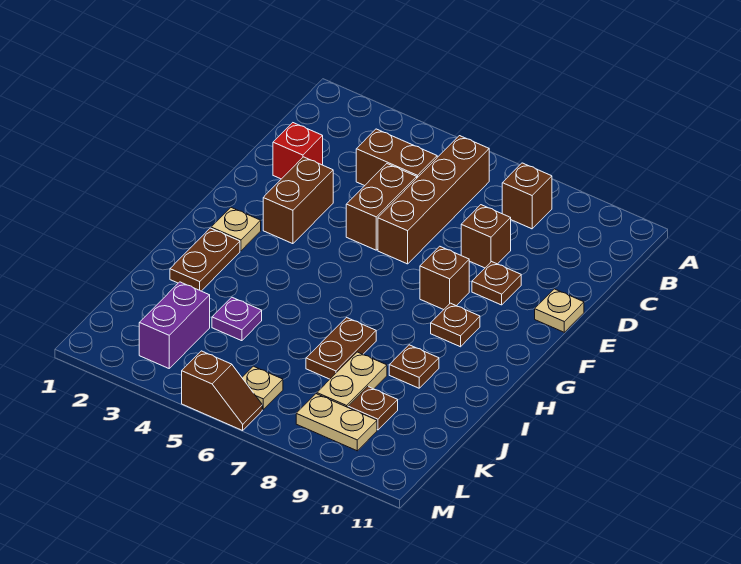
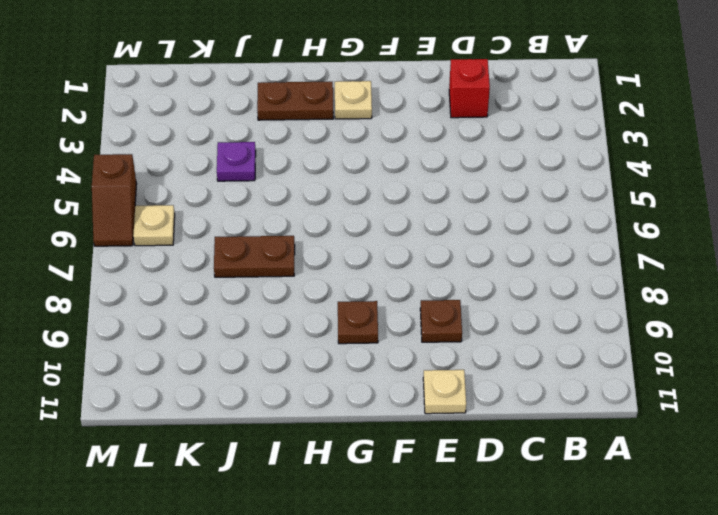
none -> brown 1x4 brick [378,136,489,264]
none -> brown 1x1 brick [502,163,552,229]
none -> brown 1x2 brick [356,129,437,186]

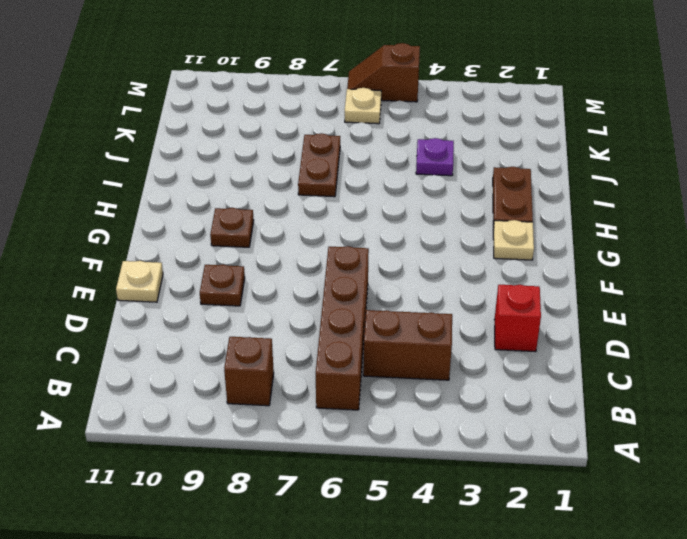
none -> brown 1x2 brick [346,164,417,250]
none -> brown 1x1 brick [461,205,511,268]
none -> brown 1x2 brick [263,157,333,244]

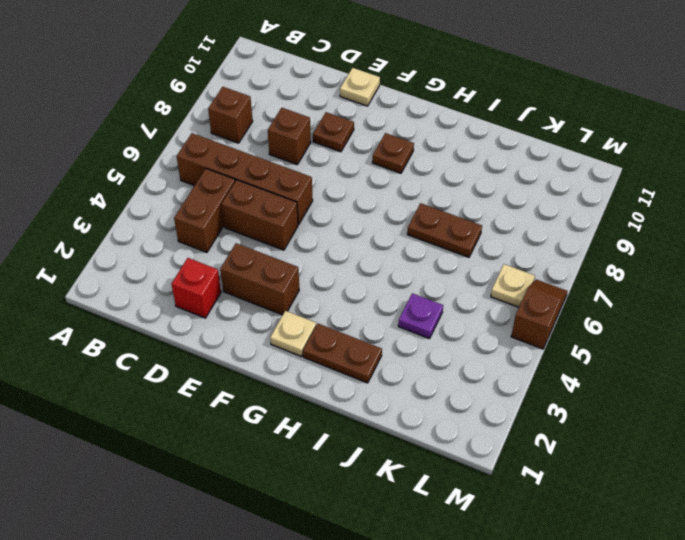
none -> brown 1x1 brick [420,246,469,310]
none -> brown 1x1 plate [389,345,439,388]
none -> tan 1x2 plate [317,352,387,407]

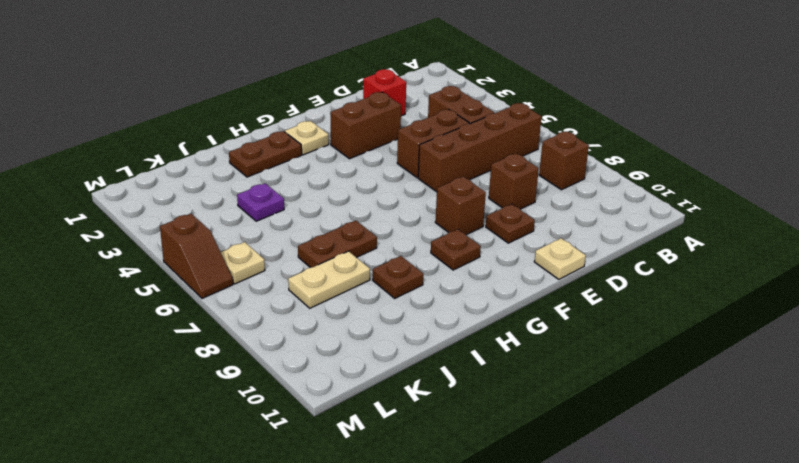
none -> purple 1x2 brick [139,282,210,368]
none -> brown 1x1 plate [348,387,398,430]
none -> tan 1x2 plate [296,394,377,451]

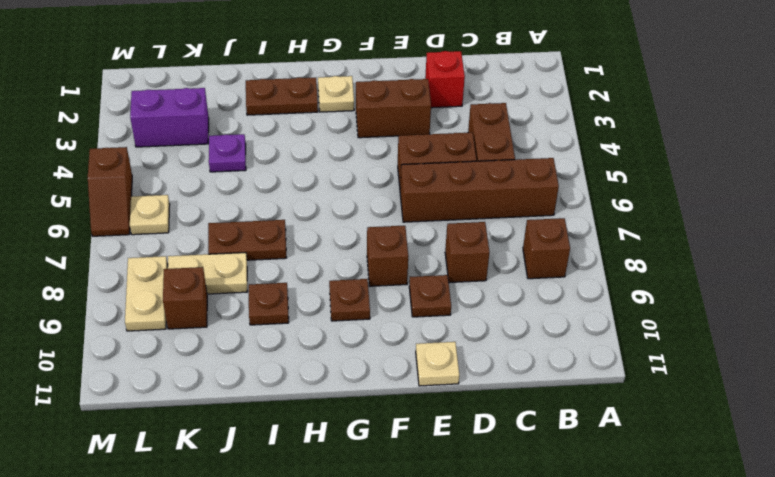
brown 1x1 brick [163,267,207,329] -> brown 1x1 plate [348,387,398,430]

